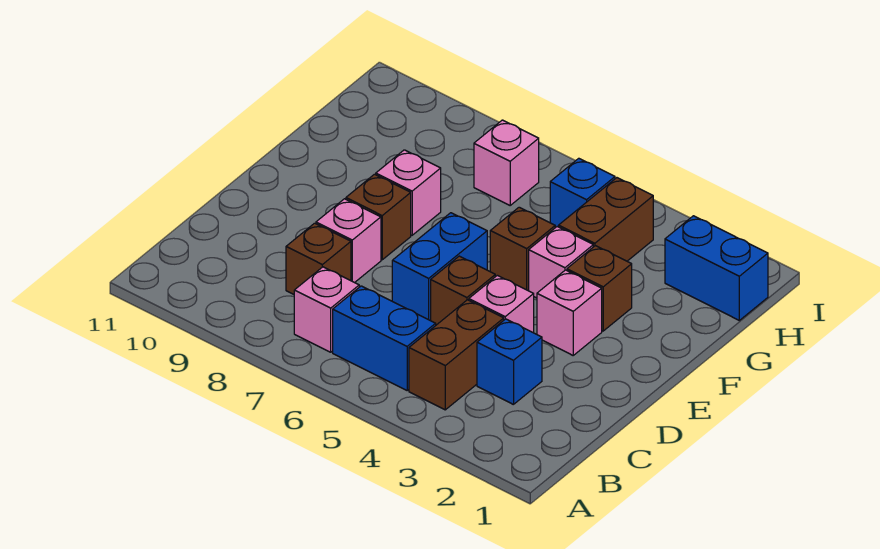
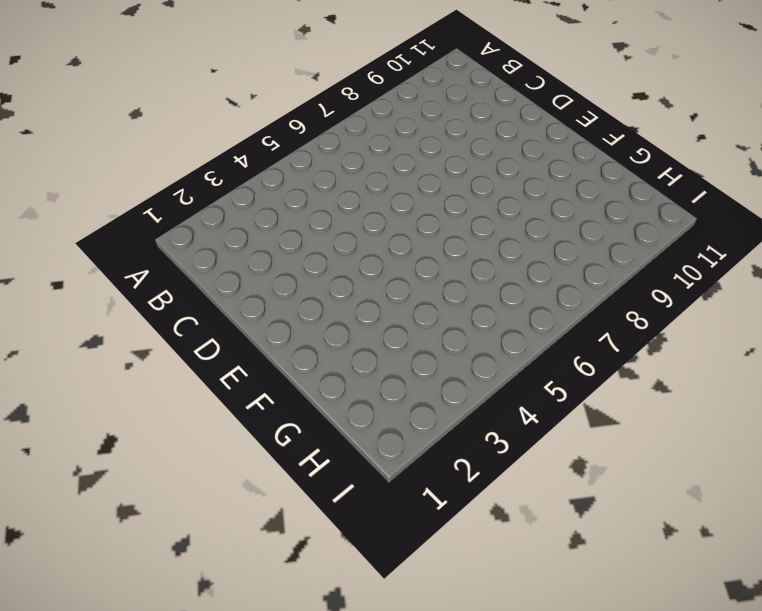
none -> brown 1x2 brick [409,300,504,410]
none -> blue 1x2 brick [333,286,436,390]
none -> pink 1x1 brick [294,267,359,352]

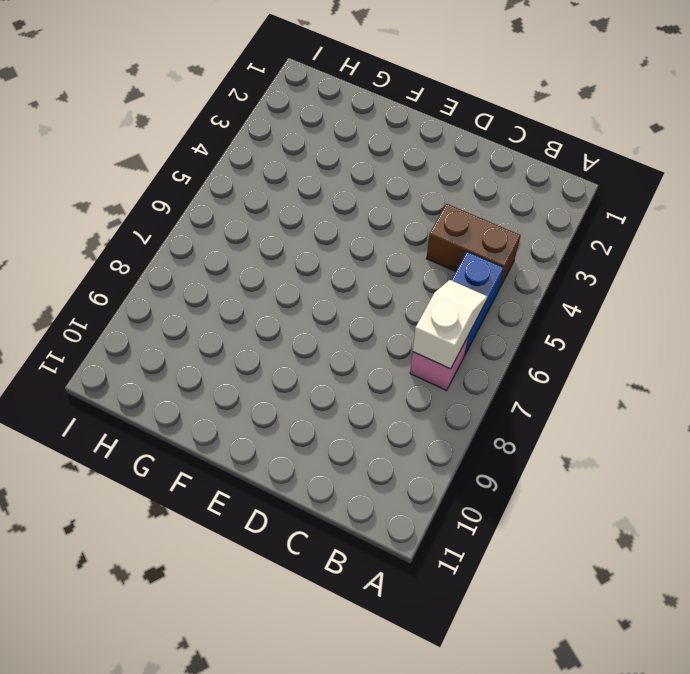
white 1x2 slope [413,280,487,369] -> none
none -> blue 1x1 brick [477,319,542,405]
none -> brown 1x1 brick [286,223,351,294]
none -> pink 1x1 brick [469,275,534,333]

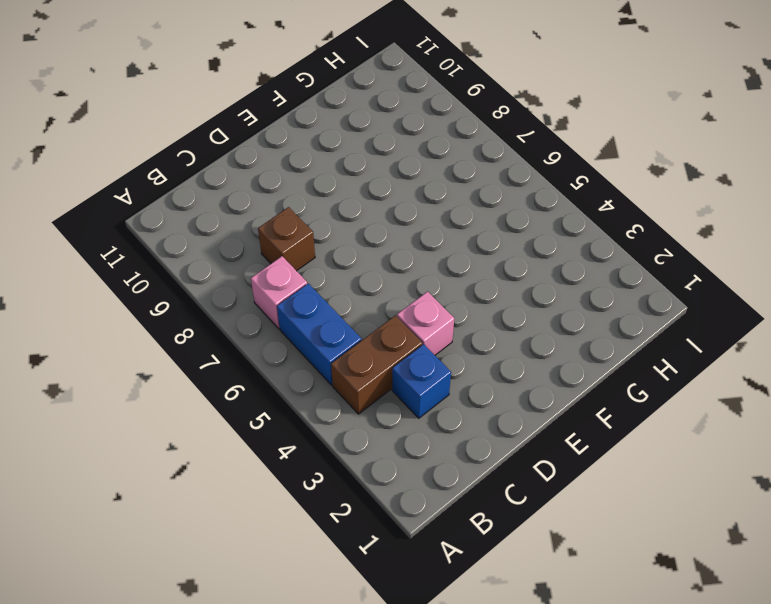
none -> brown 1x1 brick [431,256,495,325]
none -> blue 1x2 brick [392,213,487,321]
none -> pink 1x1 brick [316,199,381,283]

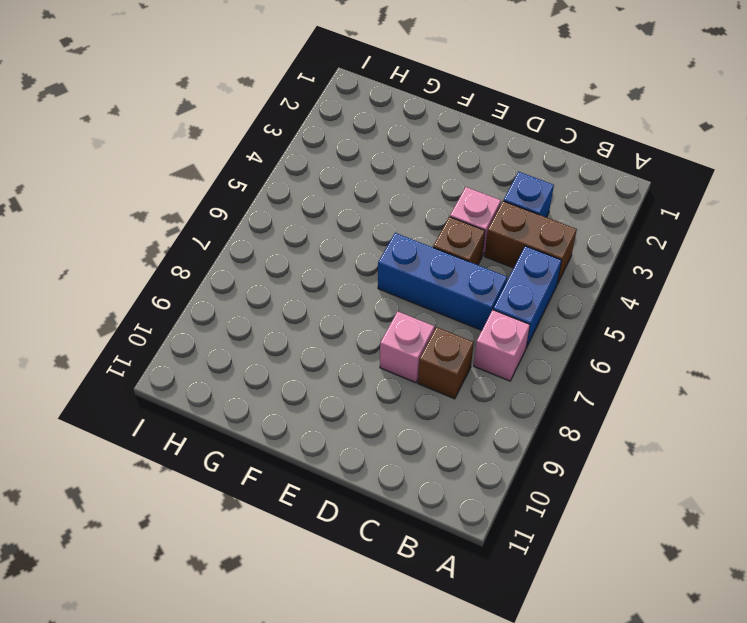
blue 1x3 brick [378,233,507,330] -> blue 1x2 brick [392,213,487,321]
none -> pink 1x1 brick [537,270,602,355]
none -> brown 1x1 brick [346,174,411,260]
none -> brown 1x1 brick [567,246,632,331]

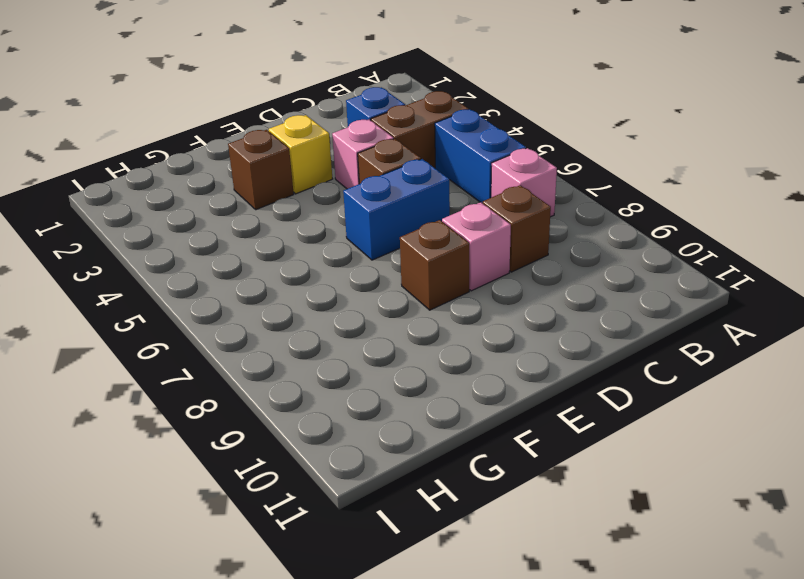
yellow 1x1 brick [269,115,332,194] -> pink 1x1 brick [537,270,602,355]
none -> pink 1x1 brick [529,227,593,298]
none -> brown 1x1 brick [490,207,555,291]
none -> pink 1x1 brick [376,150,441,235]

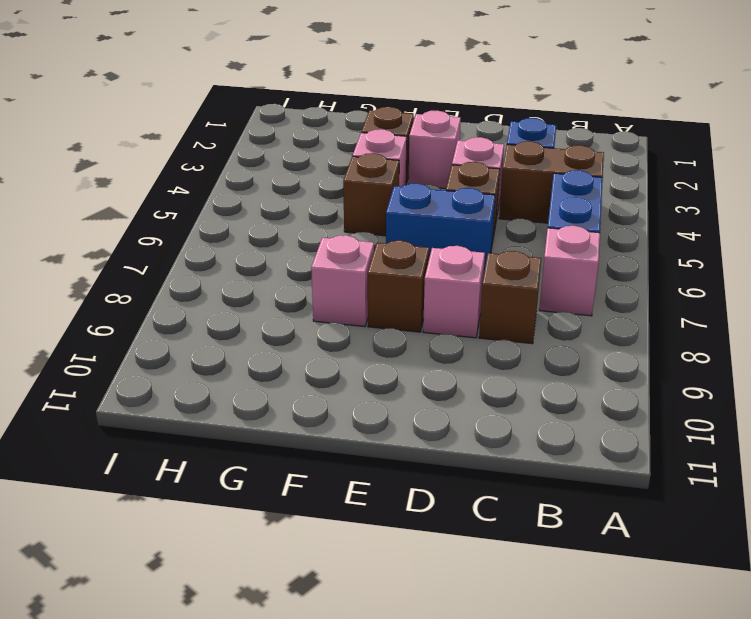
none -> brown 1x2 brick [559,178,653,261]
none -> blue 1x2 brick [665,216,768,320]
none -> blue 1x1 brick [550,158,615,228]

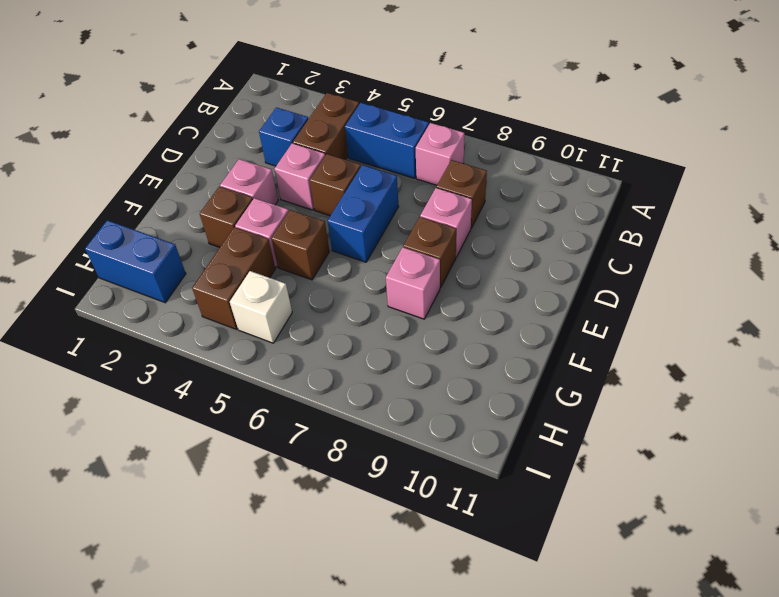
white 1x1 brick [230,271,292,343] -> blue 1x1 brick [550,158,615,228]
none -> pink 1x1 brick [474,120,539,205]

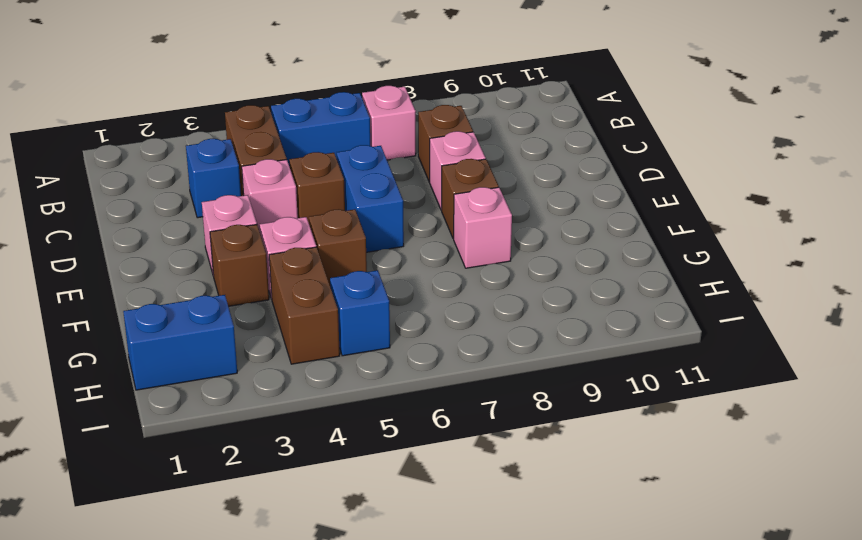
none -> pink 1x1 brick [474,120,539,205]

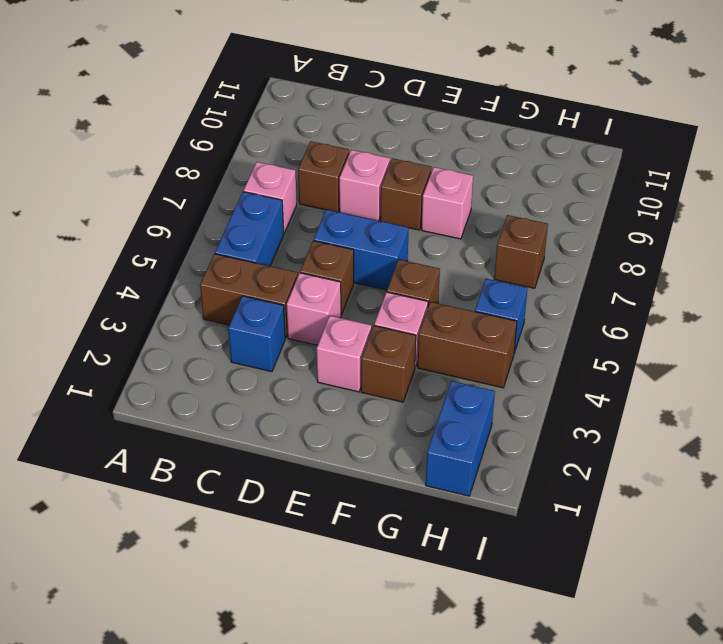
brown 1x1 brick [494,215,548,288] -> pink 1x1 brick [474,120,539,205]

